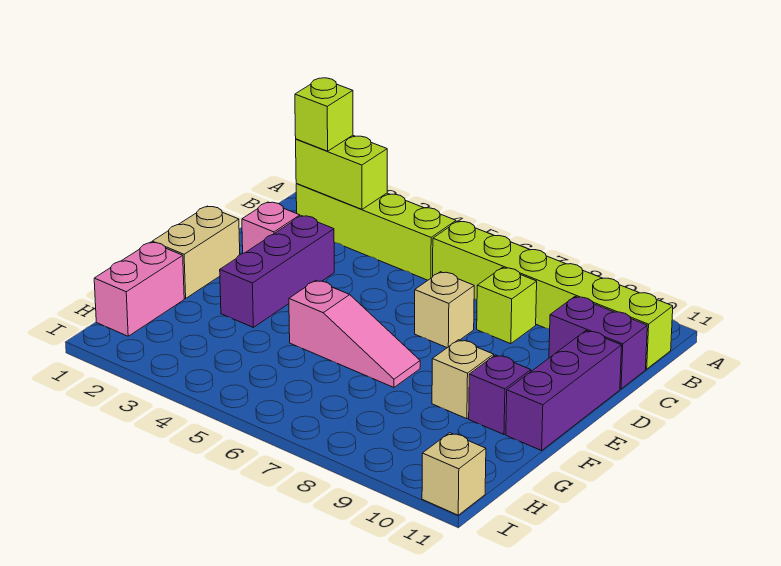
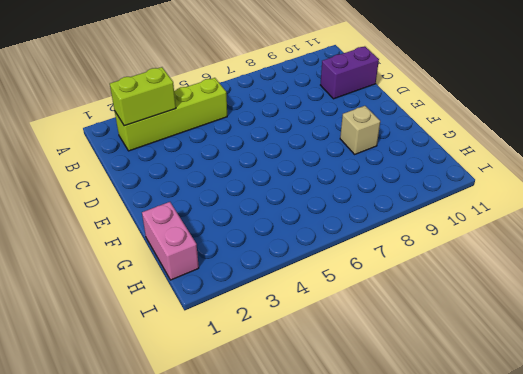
none -> lime 1x6 brick [433,221,673,369]
none -> lime 1x1 brick [477,268,537,344]
none -> pink 1x1 brick [242,202,300,253]

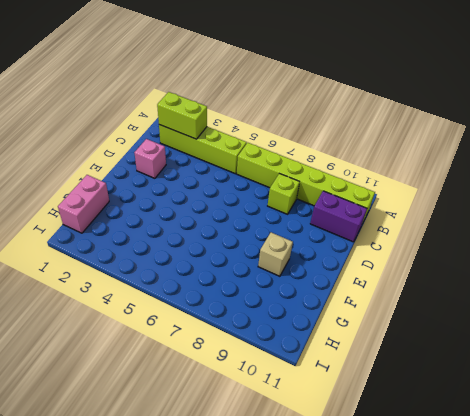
none -> purple 1x3 brick [220,216,334,327]
none -> tan 1x1 brick [415,272,474,348]
none -> purple 1x3 brick [506,331,622,451]

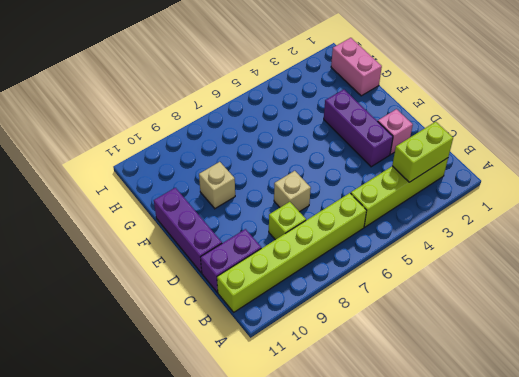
none -> tan 1x2 brick [152,206,240,298]
none -> pink 1x3 slope [289,280,420,387]
none -> purple 1x1 brick [469,355,531,434]

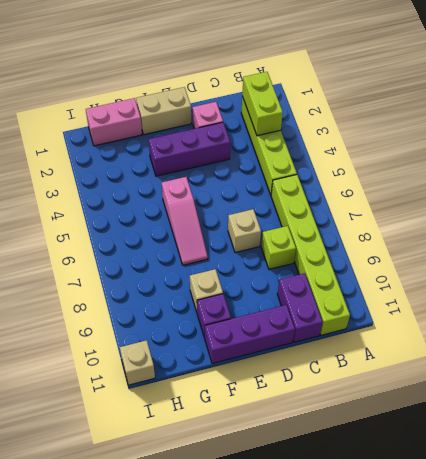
none -> lime 1x1 brick [295,78,353,151]

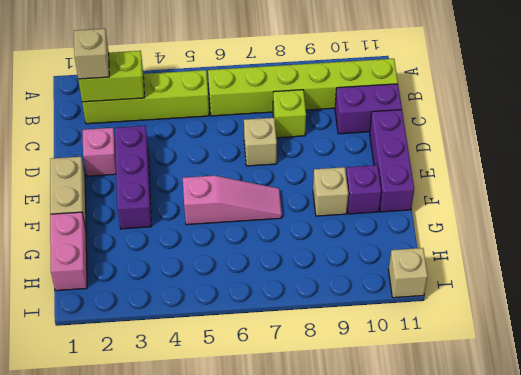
tan 1x1 brick [74,29,109,79] -> lime 1x1 brick [295,78,353,151]

